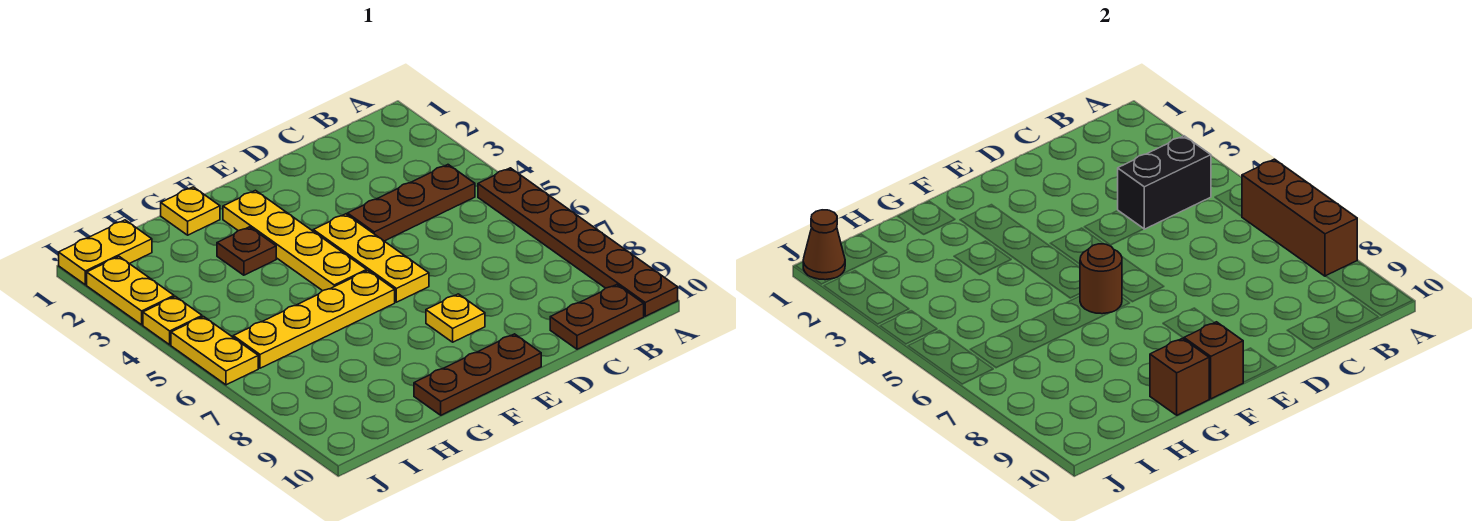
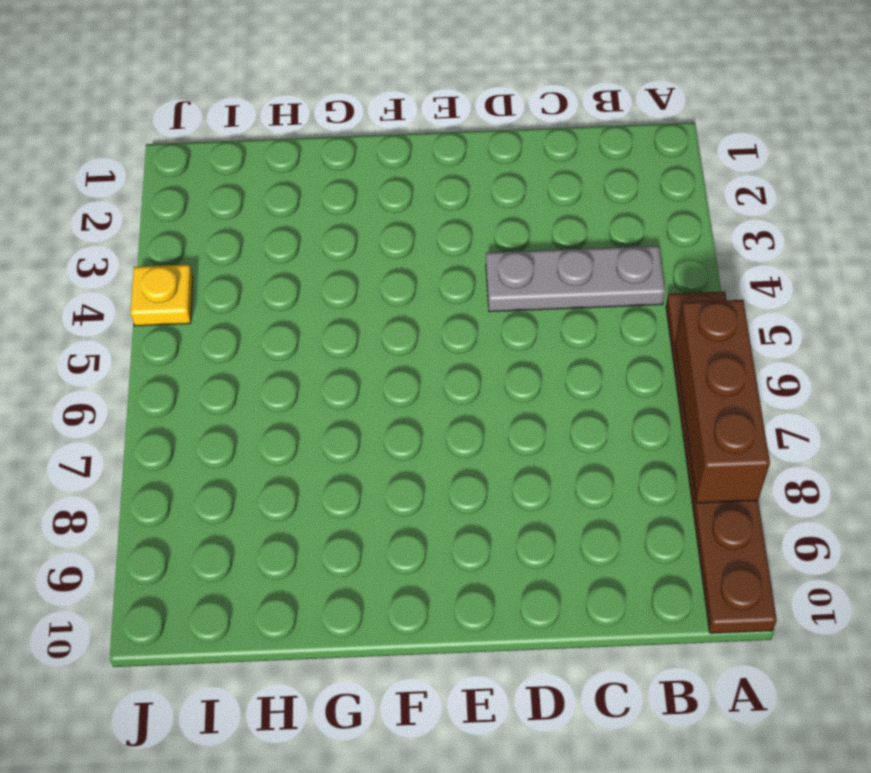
grey 1x3 plate [486,246,665,312] -> brown 1x3 plate [347,165,475,241]
none -> brown 1x2 plate [550,285,644,349]
none -> yellow 1x3 plate [313,214,429,302]
none -> yellow 1x1 plate [426,294,485,342]

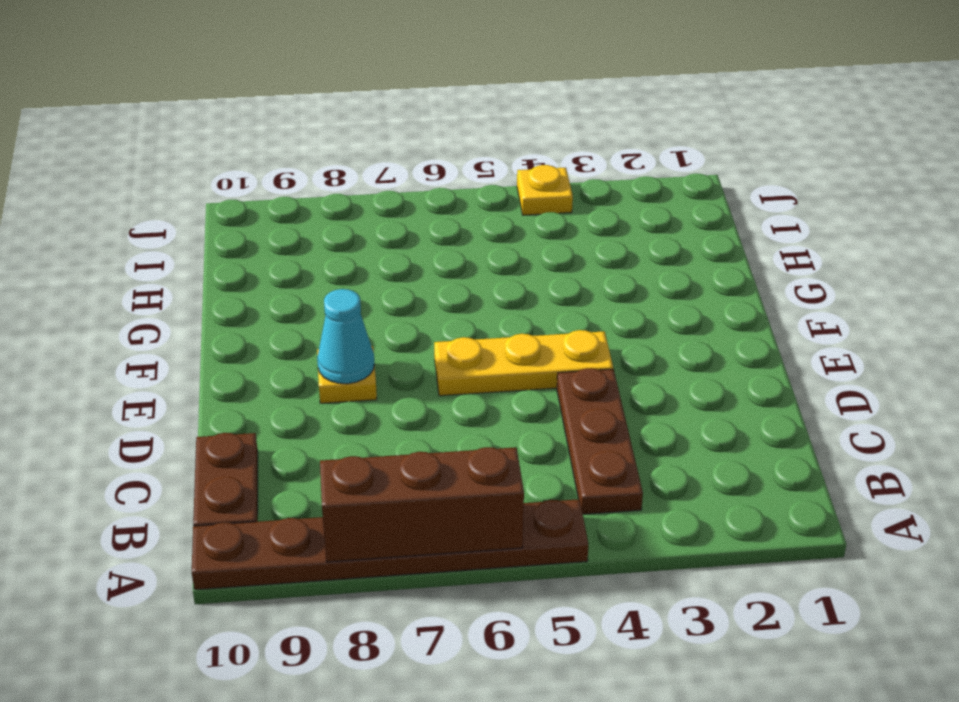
cyan 1x1 cone [317,289,374,384] -> none
none -> brown 1x3 plate [414,334,541,415]
none -> yellow 1x4 plate [223,190,367,291]
none -> yellow 1x4 plate [233,271,395,368]

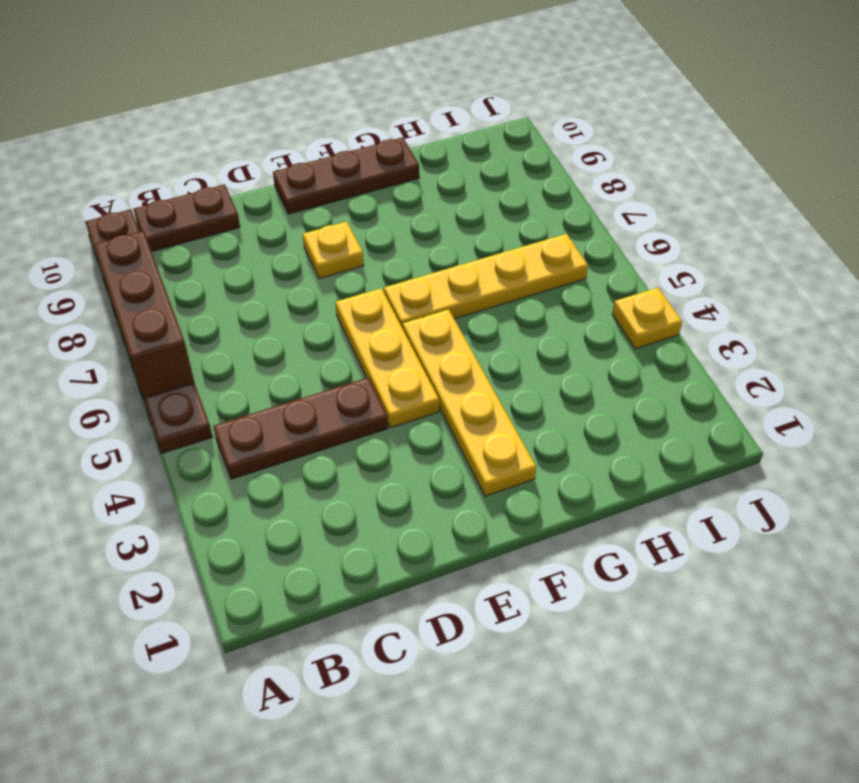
none -> yellow 1x1 plate [161,187,220,235]
none -> brown 1x1 plate [217,227,276,275]
none -> yellow 1x2 plate [59,220,152,285]

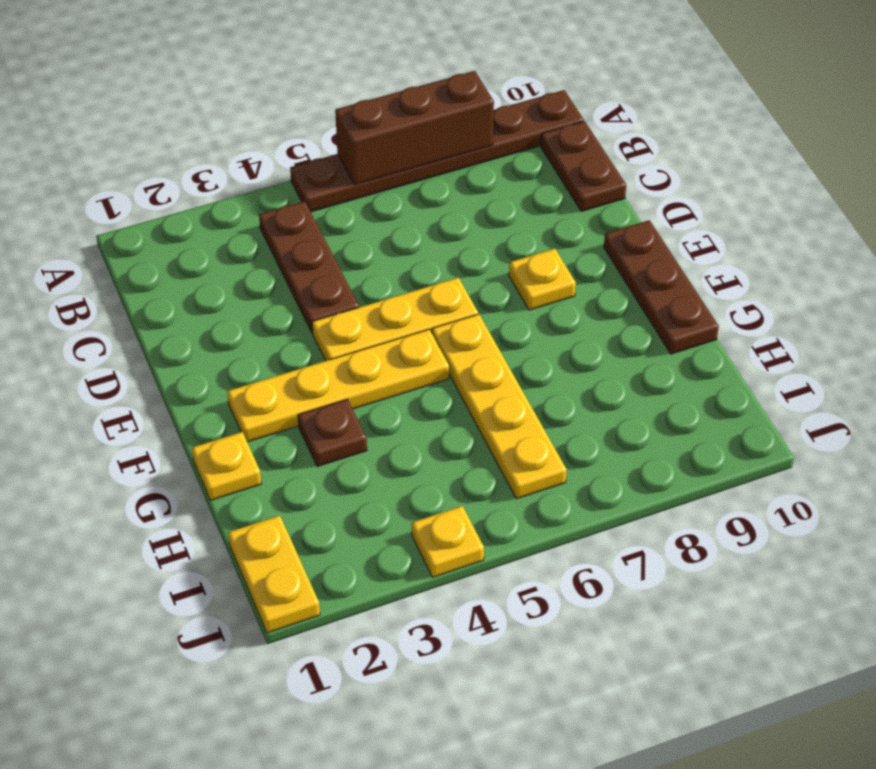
none -> yellow 1x2 plate [87,257,174,325]
none -> yellow 1x2 plate [171,317,258,385]
none -> black 1x2 brick [1118,136,1211,229]

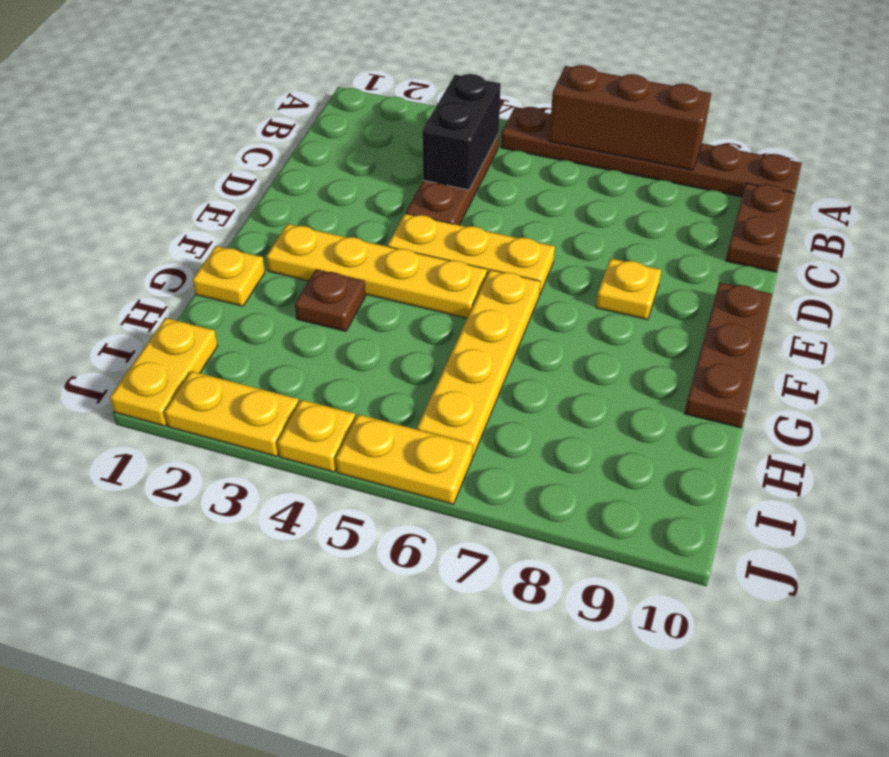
none -> brown 1x1 round brick [1080,244,1122,314]
none -> brown 1x1 brick [1184,322,1243,399]
none -> brown 1x1 brick [1150,338,1209,415]

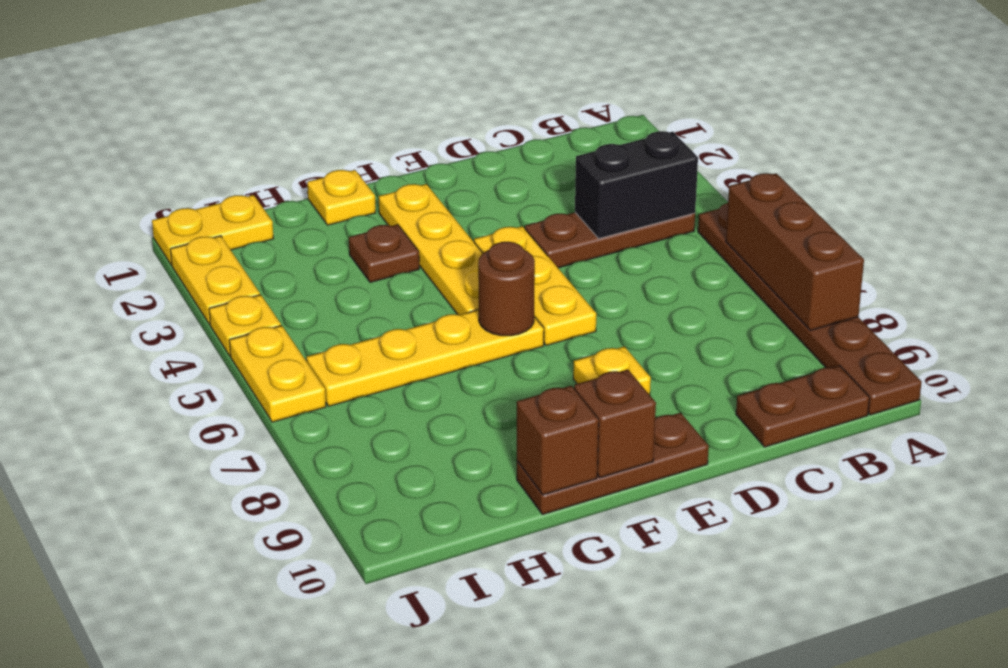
none -> brown 1x1 cone [803,210,845,280]

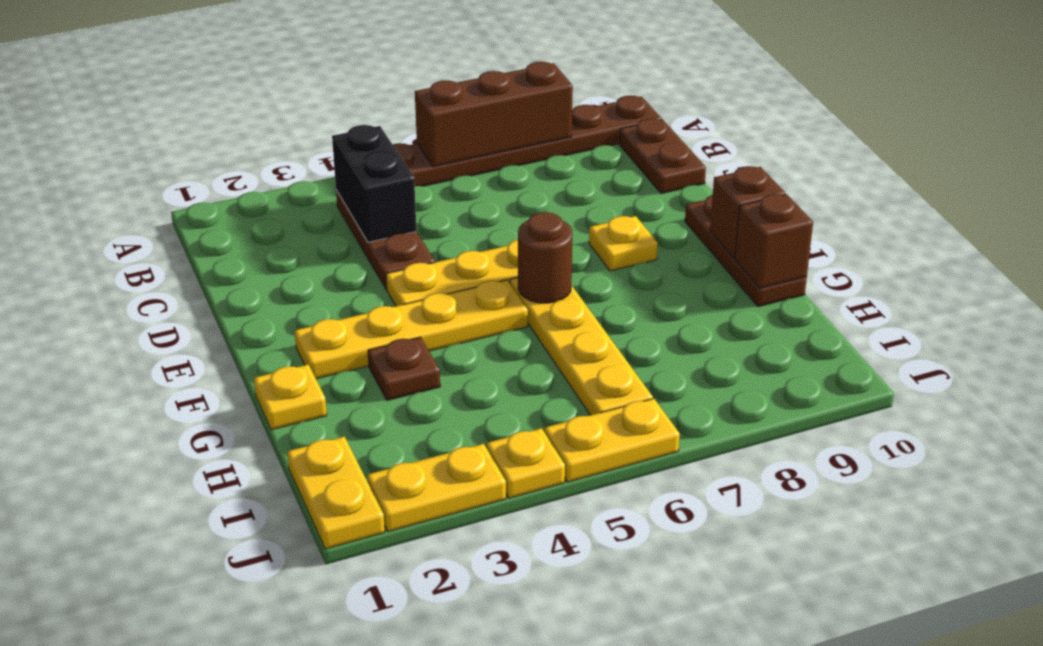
none -> brown 1x1 cone [803,210,845,280]

